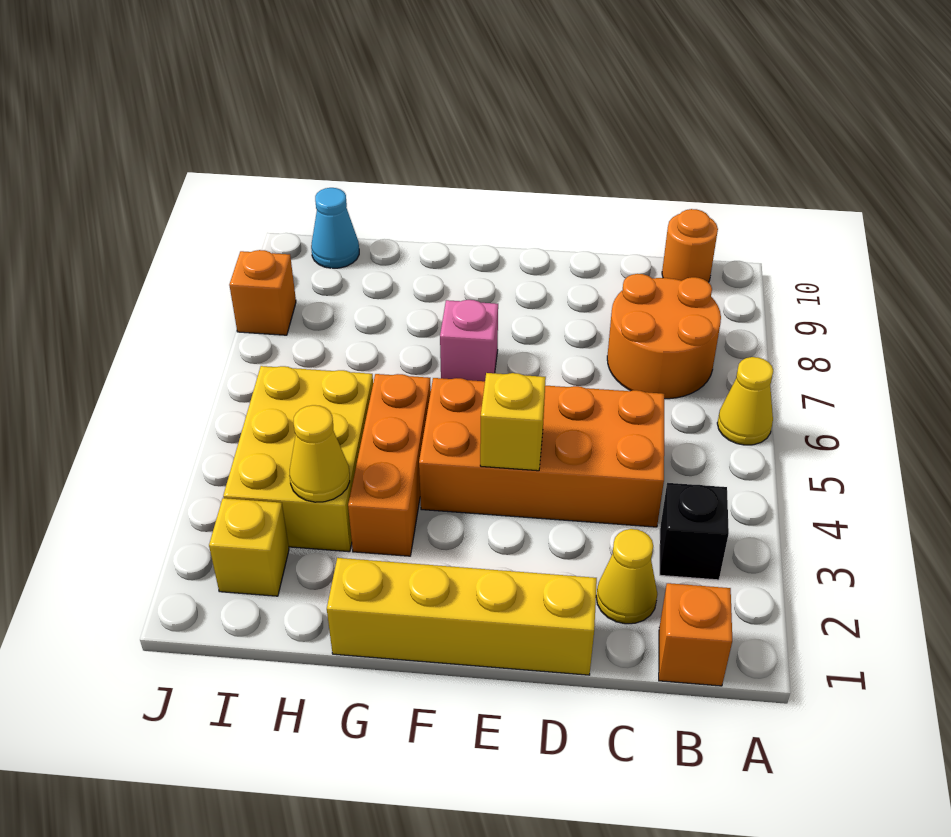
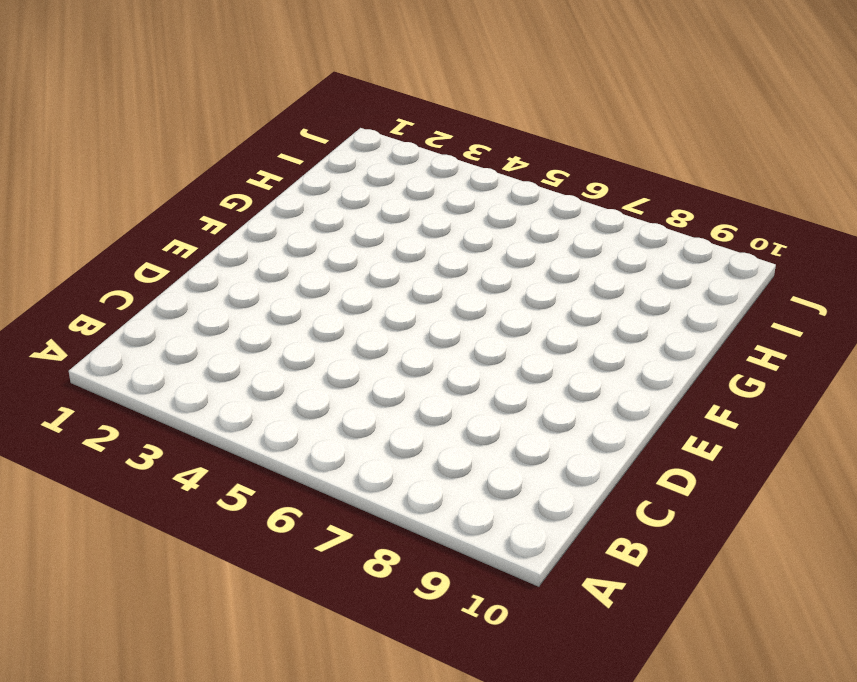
none -> yellow 1x1 cone [717,357,773,445]
none -> orange 1x1 brick [659,583,732,686]
none -> black 1x1 brick [660,483,729,580]

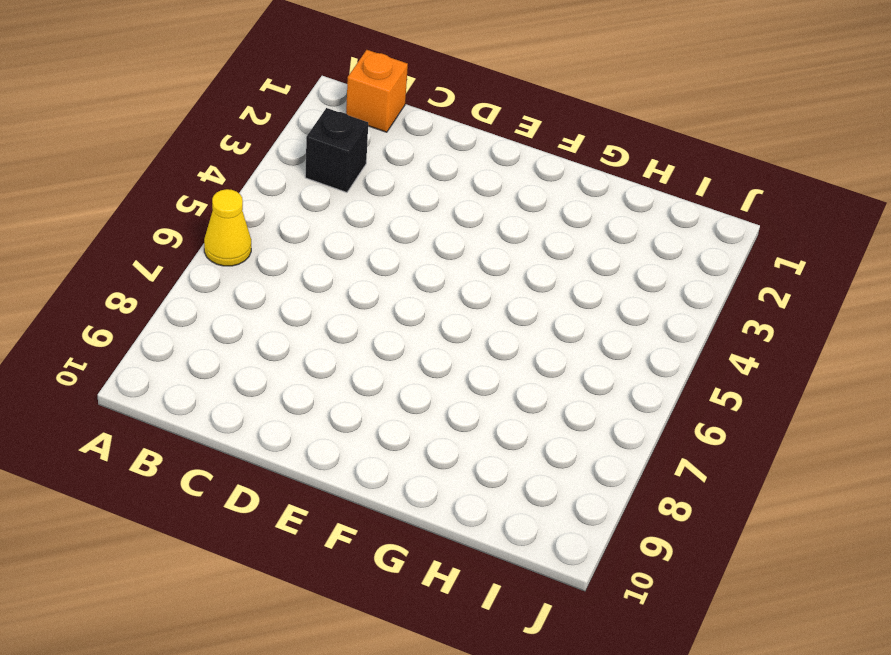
none -> orange 2x2 round brick [607,274,721,399]
none -> orange 1x1 round brick [662,209,718,282]
none -> yellow 1x1 cone [596,529,657,624]

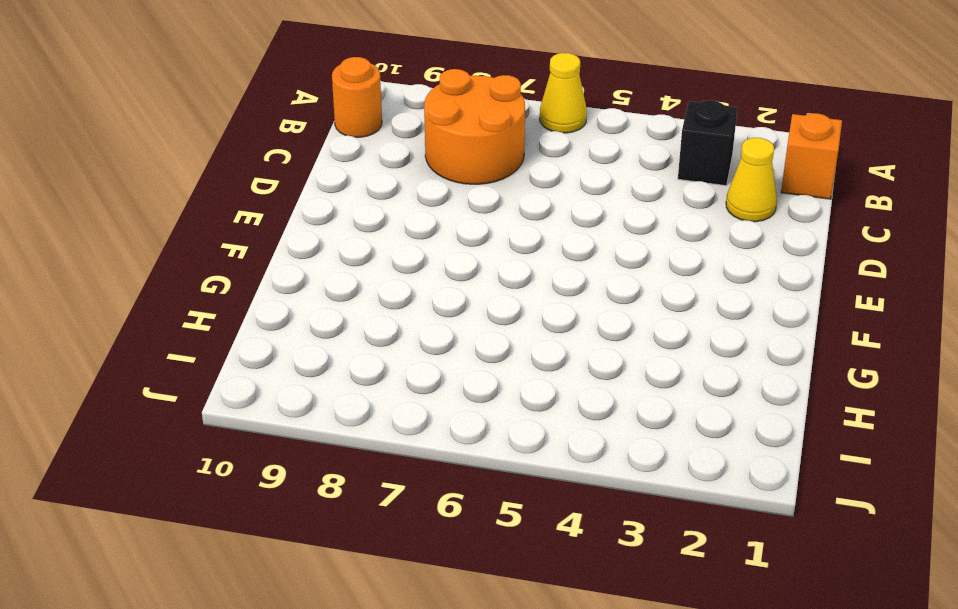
none -> orange 2x4 brick [419,378,664,527]
none -> yellow 1x4 brick [327,558,597,675]
none -> pink 1x1 brick [440,300,498,381]

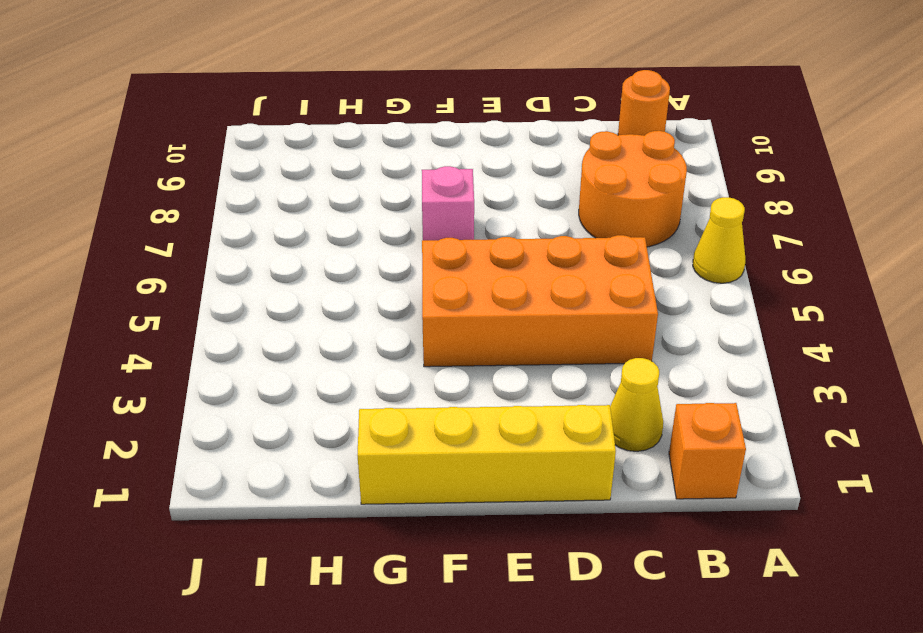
none -> black 1x1 brick [660,483,729,580]
none -> orange 1x3 brick [348,374,431,556]
none -> yellow 2x3 brick [223,366,373,552]

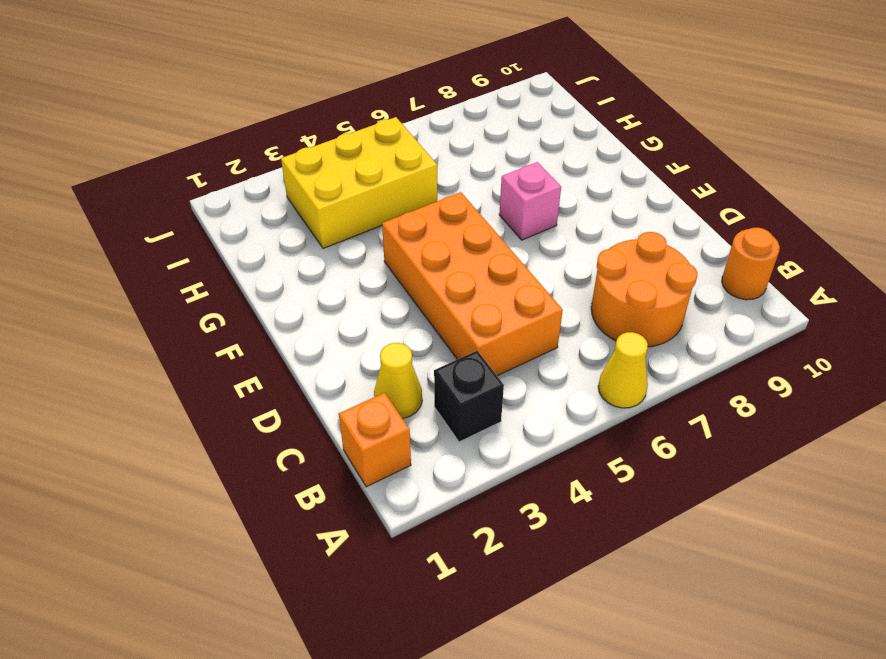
none -> yellow 1x4 brick [327,558,597,675]
none -> orange 1x3 brick [348,374,431,556]
none -> yellow 1x1 brick [209,498,289,596]

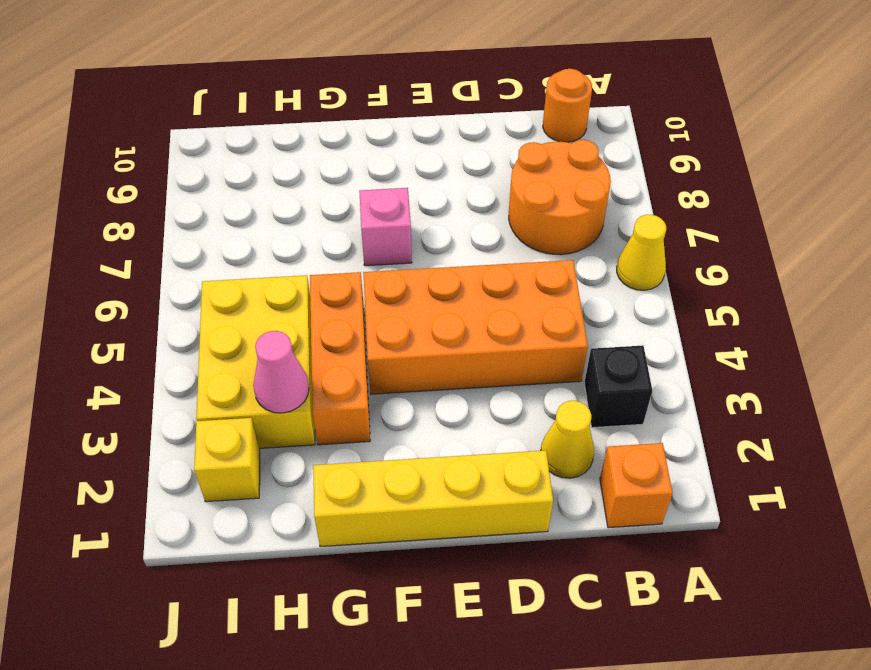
pink 1x1 cone [253,331,309,413] -> yellow 1x1 cone [289,405,350,502]
none -> cyan 1x1 cone [311,188,359,268]
none -> orange 1x1 brick [229,250,296,335]
none -> yellow 1x1 brick [480,373,546,471]

